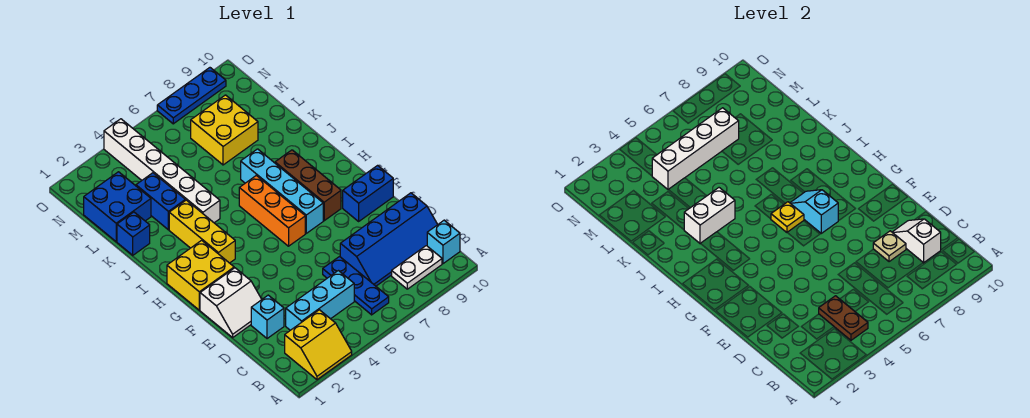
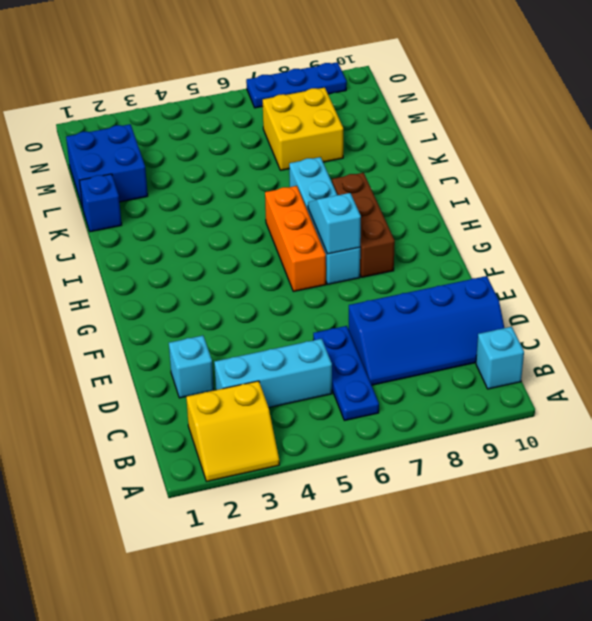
none -> white 1x2 plate [392,246,442,289]
none -> white 2x2 slope [200,268,262,337]
none -> blue 1x2 brick [343,165,393,221]

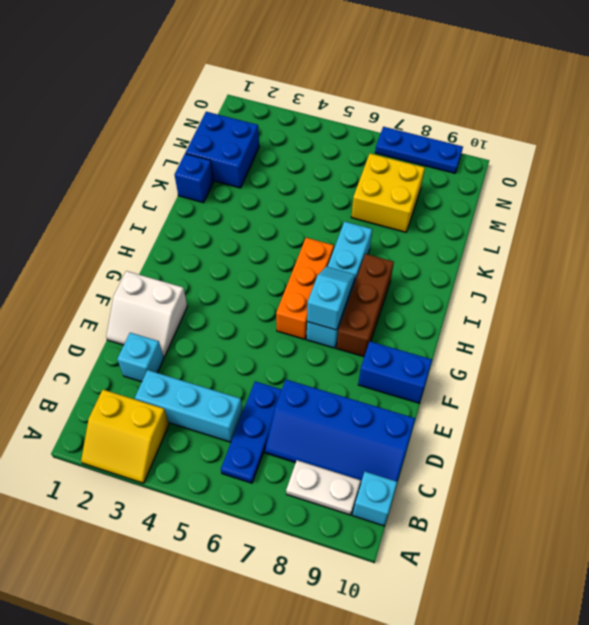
none -> yellow 2x2 brick [167,240,234,310]
none -> yellow 1x3 brick [169,200,235,263]
none -> white 1x6 brick [104,119,220,223]

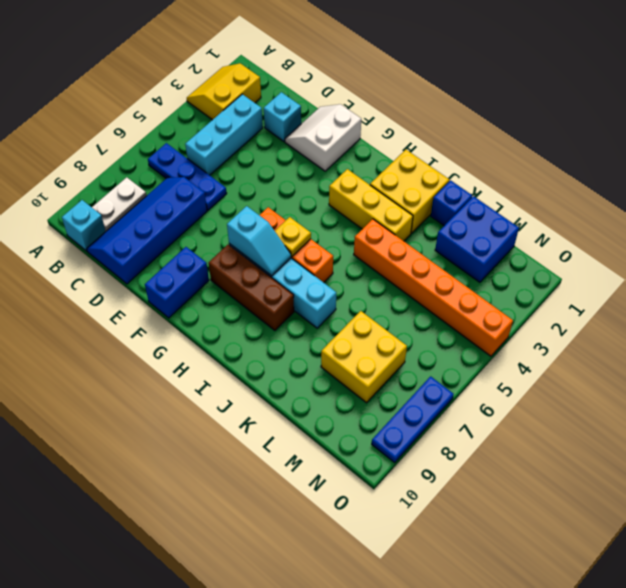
yellow 2x2 brick [370,150,449,233] -> yellow 2x2 brick moved to [167,240,234,310]
orange 1x6 brick [354,219,513,356] -> white 1x6 brick [104,119,220,223]
none -> blue 1x2 brick [136,173,185,230]
none -> brown 1x2 plate [819,296,868,340]
none -> white 1x2 slope [892,219,941,263]

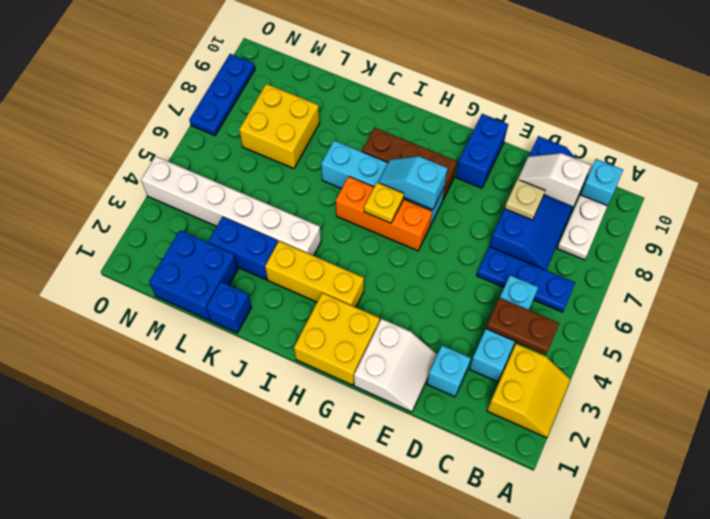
none -> white 1x2 brick [684,188,735,244]
none -> white 1x4 brick [652,108,739,189]

